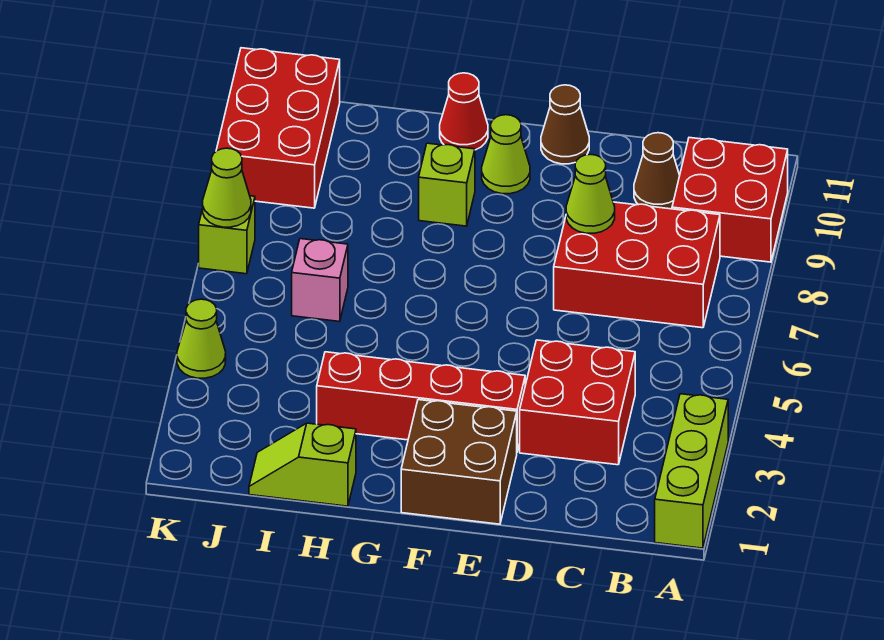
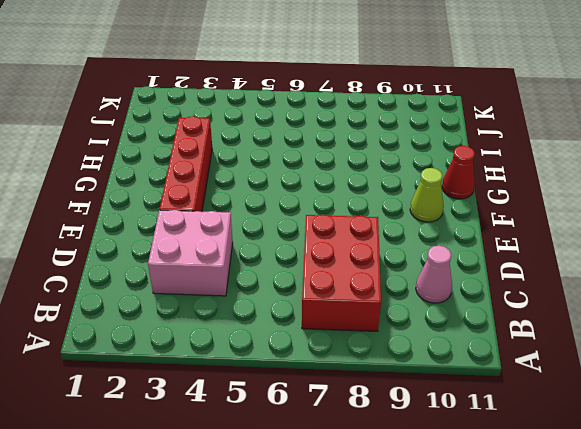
pink 2x2 brick [148,210,233,296] -> red 2x2 brick [520,340,635,465]
pink 1x1 cone [416,246,452,303] -> brown 1x1 cone [634,133,680,209]
none -> lime 1x3 brick [655,394,728,548]
none -> red 2x2 brick [672,138,788,262]
none -> brown 2x2 brick [401,400,517,524]

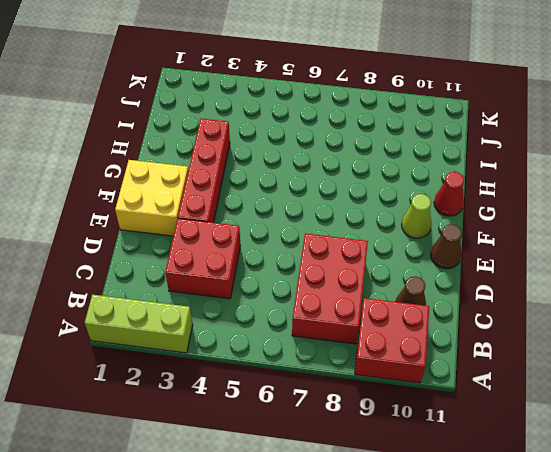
yellow 2x2 brick [115,160,188,236] -> brown 2x2 brick [401,400,517,524]
none -> lime 1x1 brick [419,143,475,226]
none -> lime 1x2 slope [249,423,356,506]
none -> pink 1x1 brick [292,239,348,322]

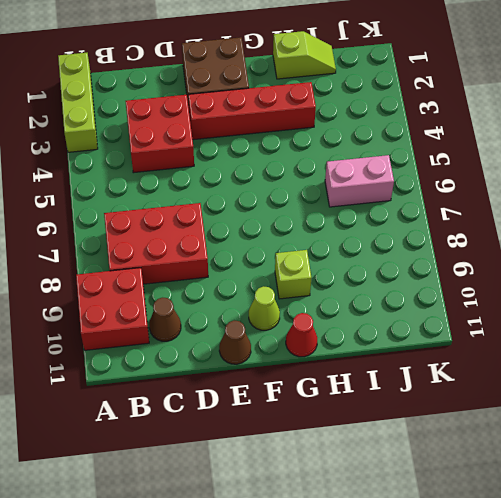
pink 1x2 brick [325,155,394,207] -> pink 1x1 brick [292,239,348,322]
none -> red 2x3 brick [216,48,340,208]
none -> lime 1x1 cone [177,299,226,378]
none -> lime 1x1 brick [199,196,255,274]

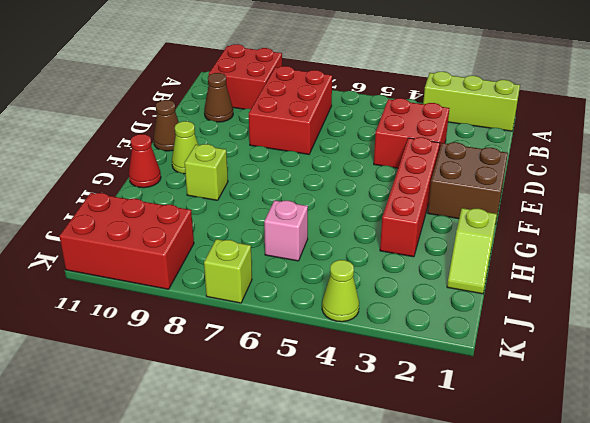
none -> lime 1x1 cone [566,154,615,233]
none -> lime 1x1 cone [203,148,251,227]

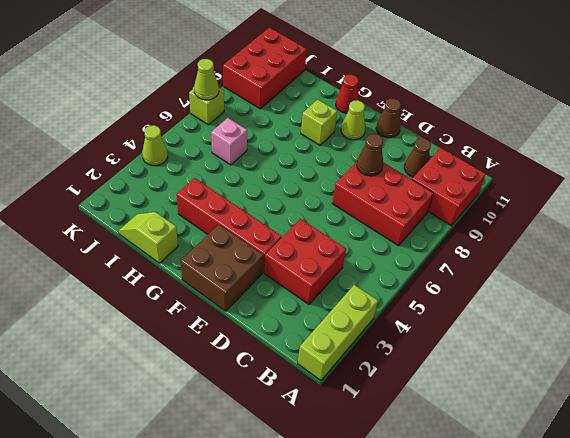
brown 1x1 cone [357,134,383,176] -> lime 1x1 cone [566,154,615,233]

